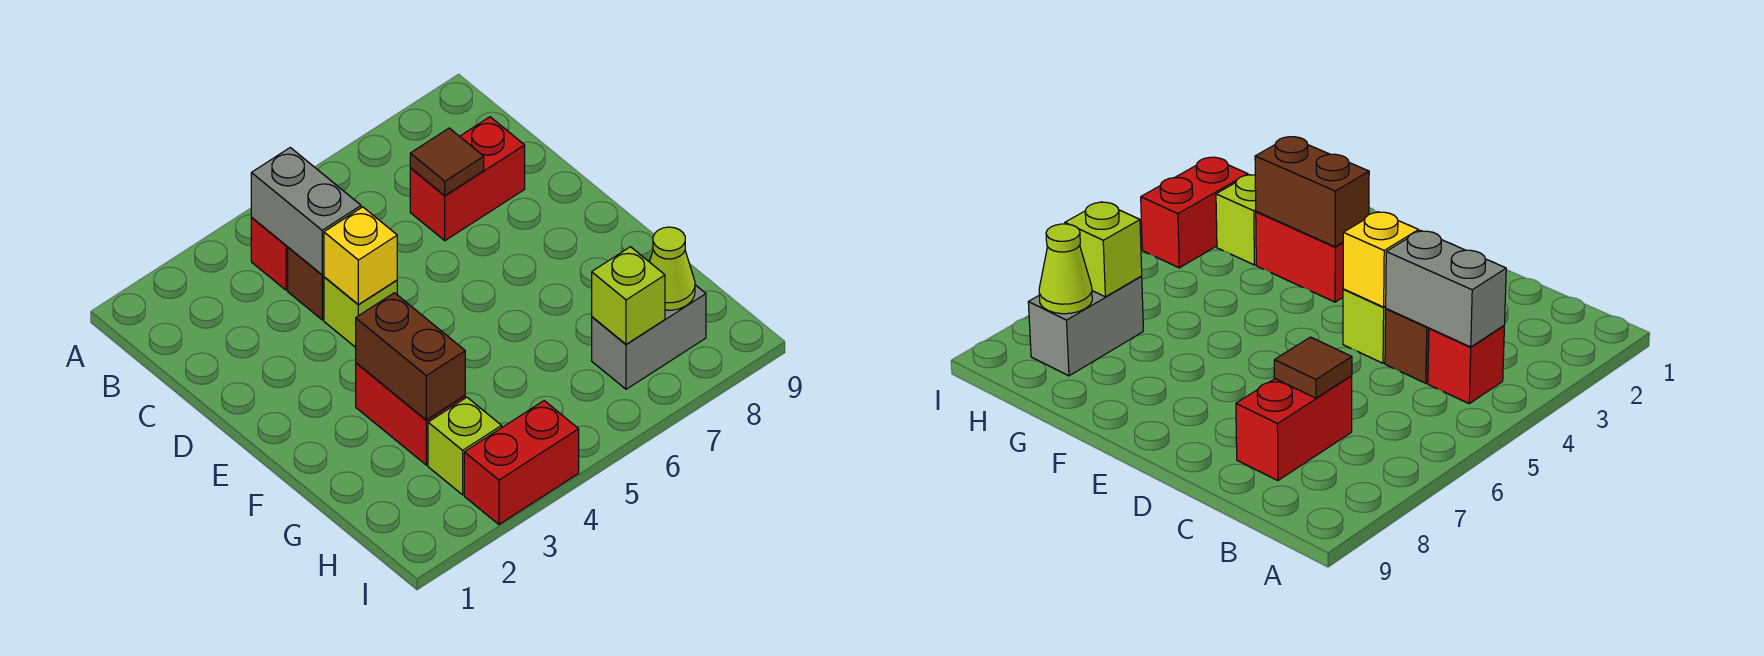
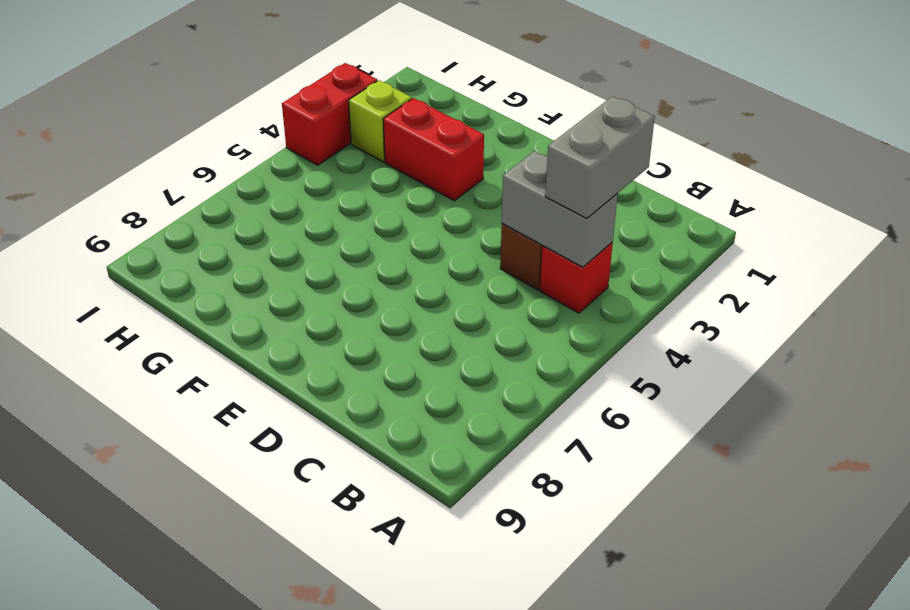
grey 1x2 brick [545,96,655,219] -> grey 1x2 brick moved to [592,285,706,389]
none -> red 1x2 brick [410,117,525,241]
none -> lime 1x1 brick [324,277,397,347]
none -> brown 1x1 tile [410,128,484,196]

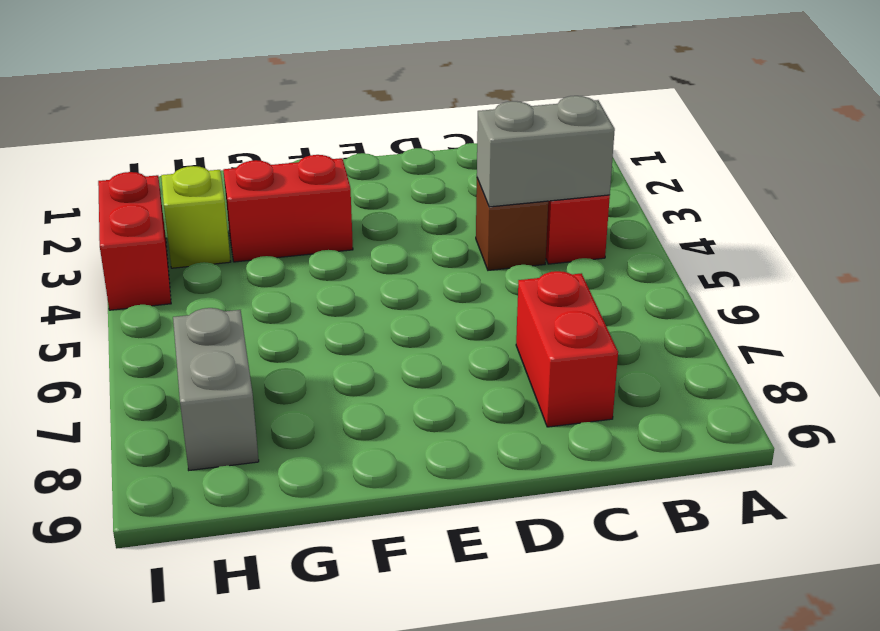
none -> lime 1x1 brick [324,277,397,347]
none -> brown 1x1 tile [410,128,484,196]
none -> yellow 1x1 brick [324,207,397,305]

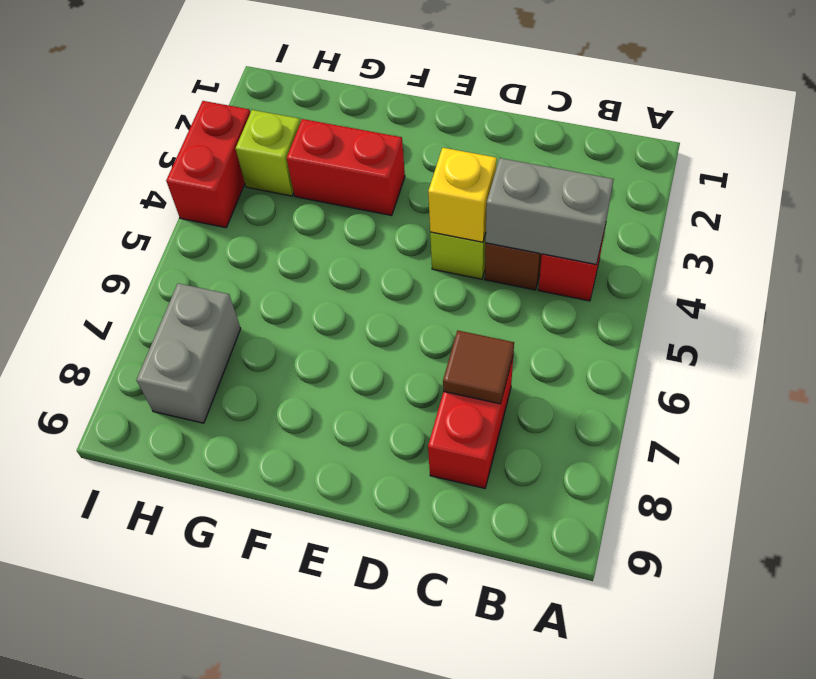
none -> brown 1x2 brick [356,293,465,420]
none -> lime 1x1 brick [592,247,665,344]
none -> lime 1x1 cone [650,227,695,310]

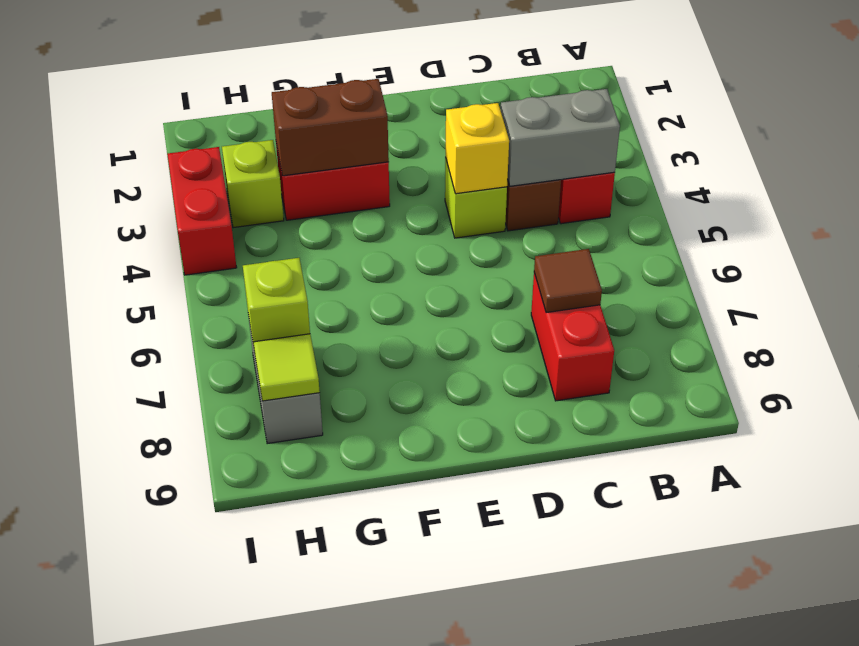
lime 1x1 tile [254,334,320,401] -> lime 1x1 cone [650,227,695,310]

